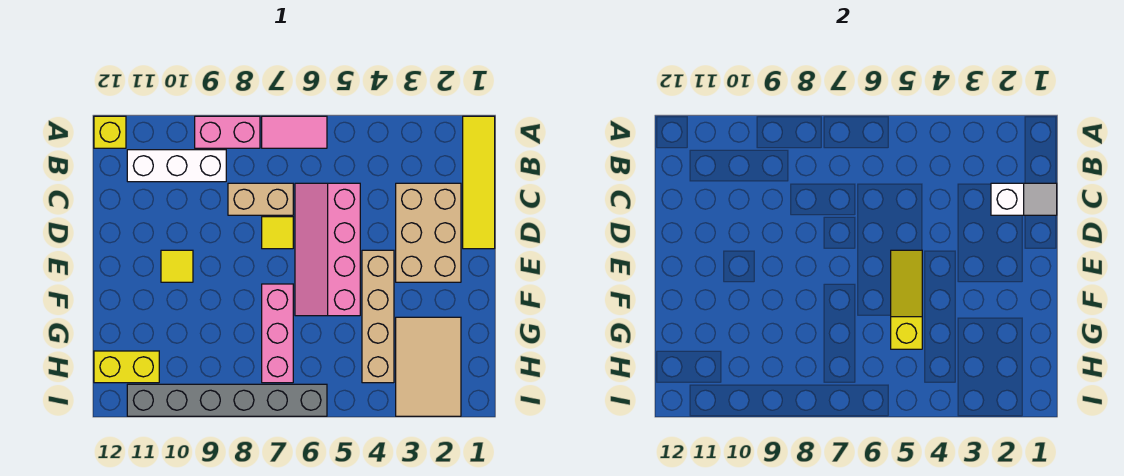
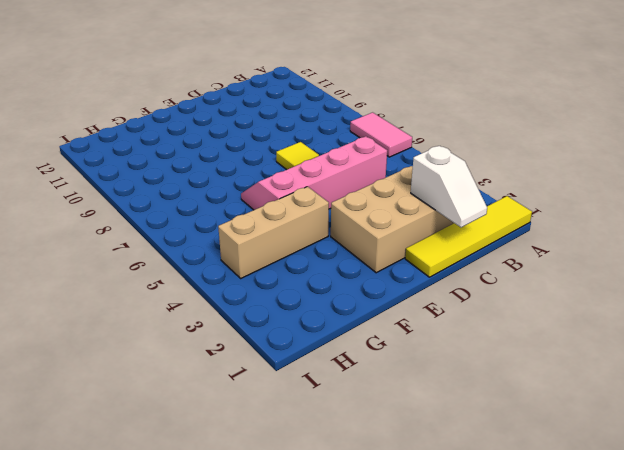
tan 1x3 brick [218,187,329,278] -> tan 1x4 brick [362,250,394,383]
none -> pink 1x2 brick [195,116,260,148]
none -> yellow 1x1 brick [94,116,126,148]
none -> white 1x3 brick [127,150,226,182]

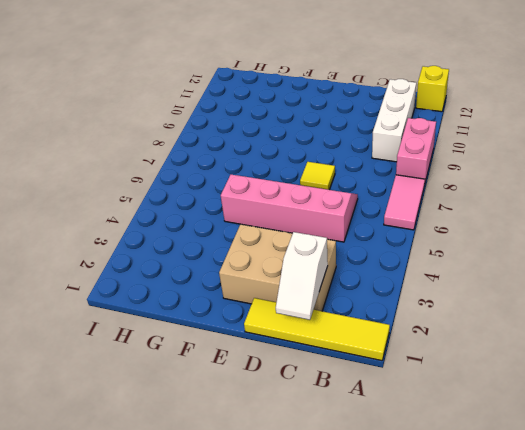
none -> tan 1x2 brick [228,183,293,215]
none -> tan 1x4 brick [362,250,394,383]
none -> yellow 1x1 tile [161,250,193,282]

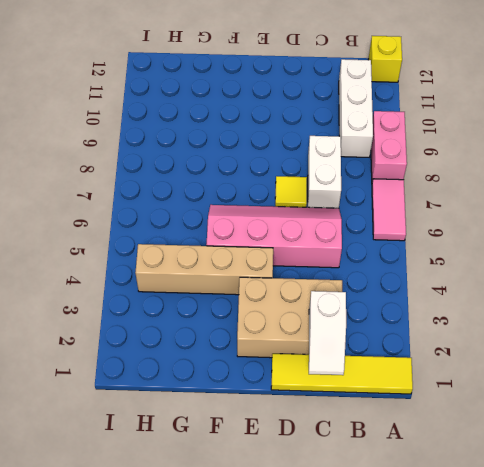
white 1x2 brick [308,136,341,208] -> tan 1x2 brick [228,183,293,215]
none -> yellow 1x1 tile [161,250,193,282]
none -> pink 1x3 brick [262,284,293,383]
none -> tan 2x3 tile [396,317,461,416]

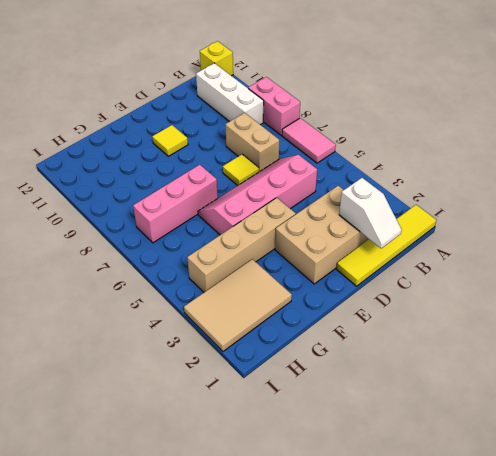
none -> yellow 1x2 brick [94,351,159,383]
none -> grey 1x6 brick [127,384,327,416]
none -> yellow 1x3 slope [891,250,922,349]

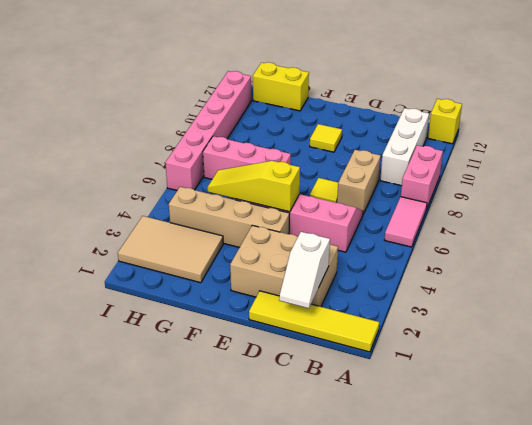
yellow 1x3 slope [207,161,300,212] -> yellow 1x3 slope turned to [891,250,922,349]
yellow 1x2 brick [253,62,309,111] -> yellow 1x2 brick turned to [94,351,159,383]
pink 1x6 brick [165,71,251,190] -> grey 1x6 brick [127,384,327,416]

